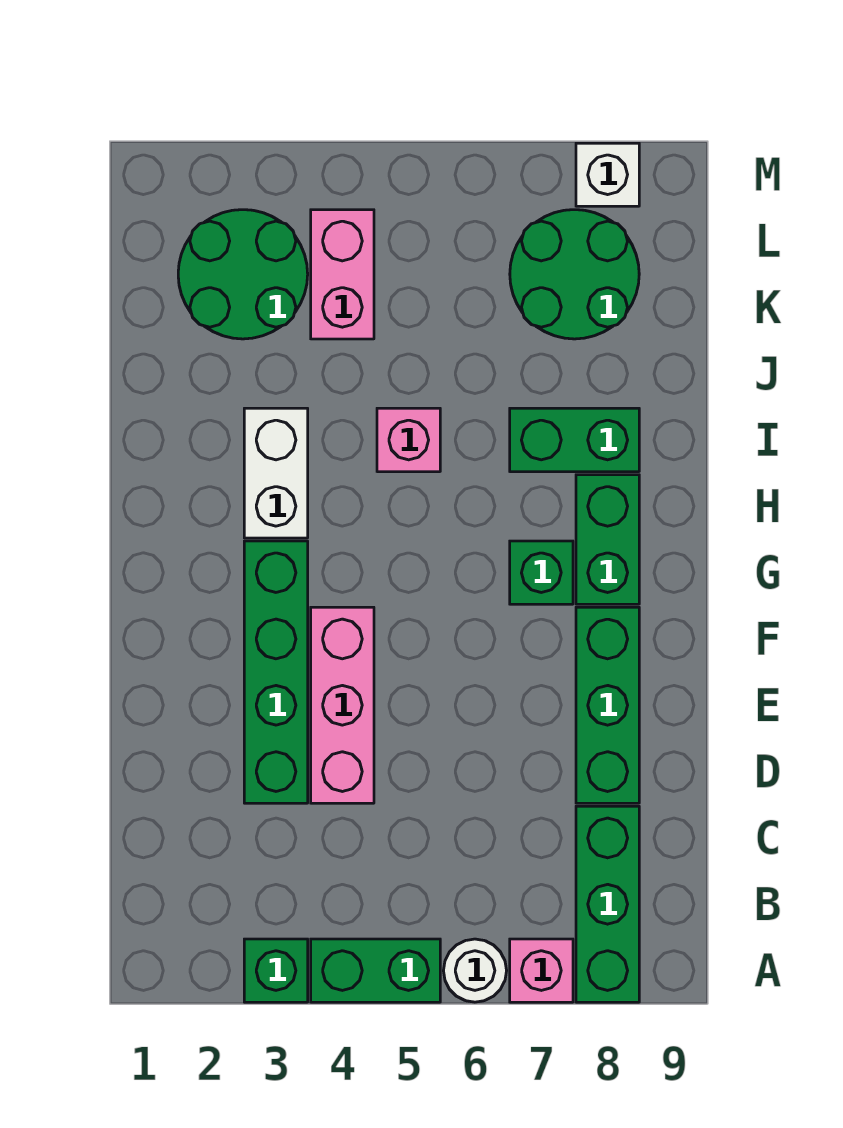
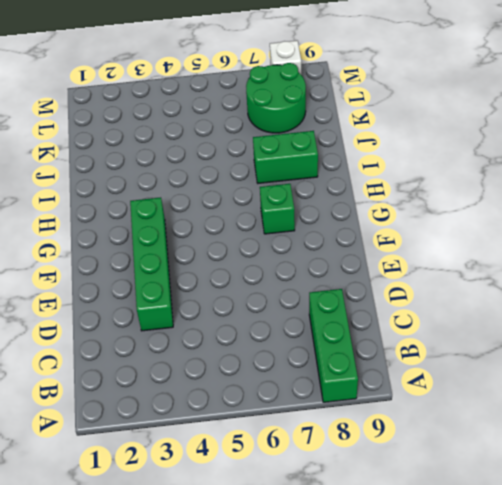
none -> green 1x1 brick [244,939,308,1002]
none -> green 1x2 brick [311,939,440,1002]
none -> white 1x1 round brick [443,939,507,1002]

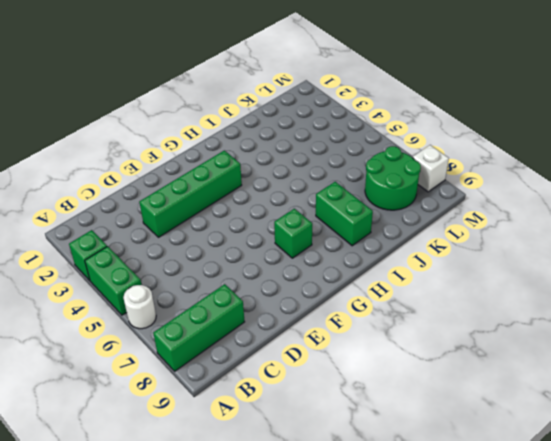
none -> pink 1x1 brick [510,939,573,1002]
none -> pink 1x3 brick [311,607,374,803]
none -> green 1x3 brick [576,607,639,803]

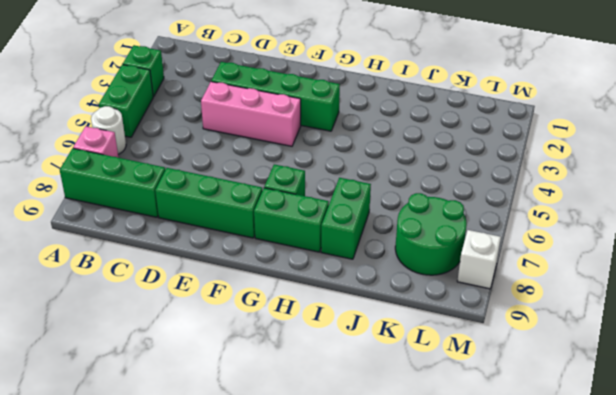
none -> white 1x2 brick [244,408,308,538]
none -> pink 1x1 brick [377,408,440,472]
none -> green 2x2 round brick [178,210,308,339]

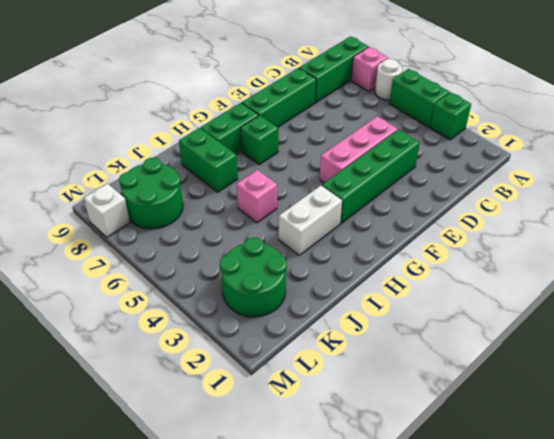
none -> pink 1x2 brick [311,210,374,339]

